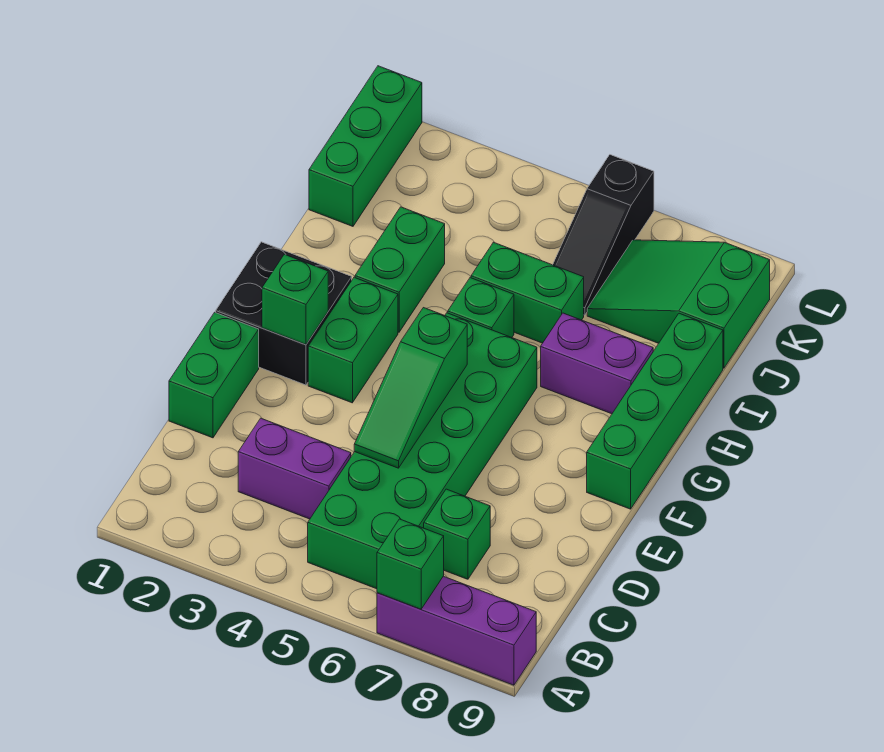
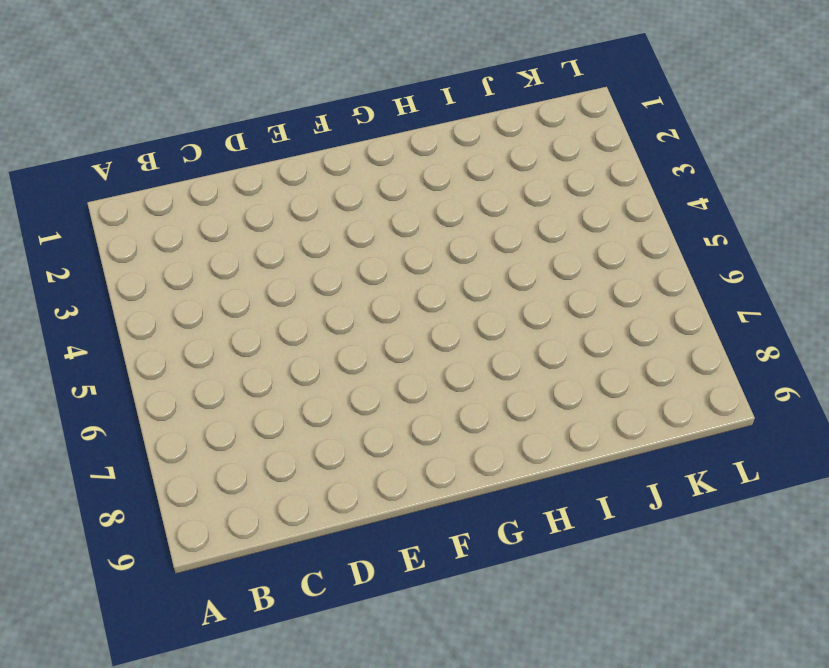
none -> purple 1x3 brick [377,576,536,685]
none -> green 2x6 brick [308,313,537,589]
none -> purple 1x2 brick [238,418,351,519]

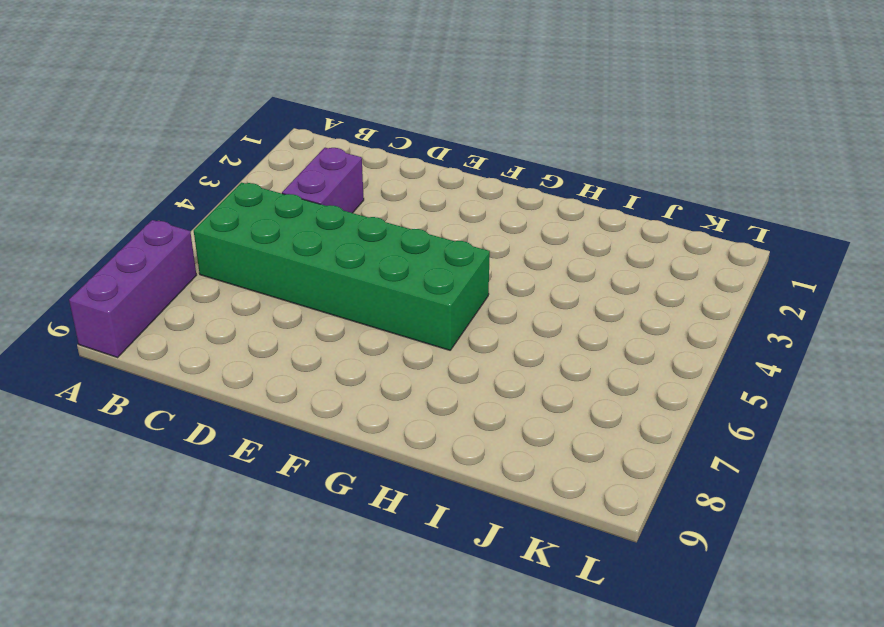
none -> green 1x1 brick [424,489,490,579]
none -> green 1x2 brick [169,312,259,438]
none -> black 2x2 brick [216,242,352,385]

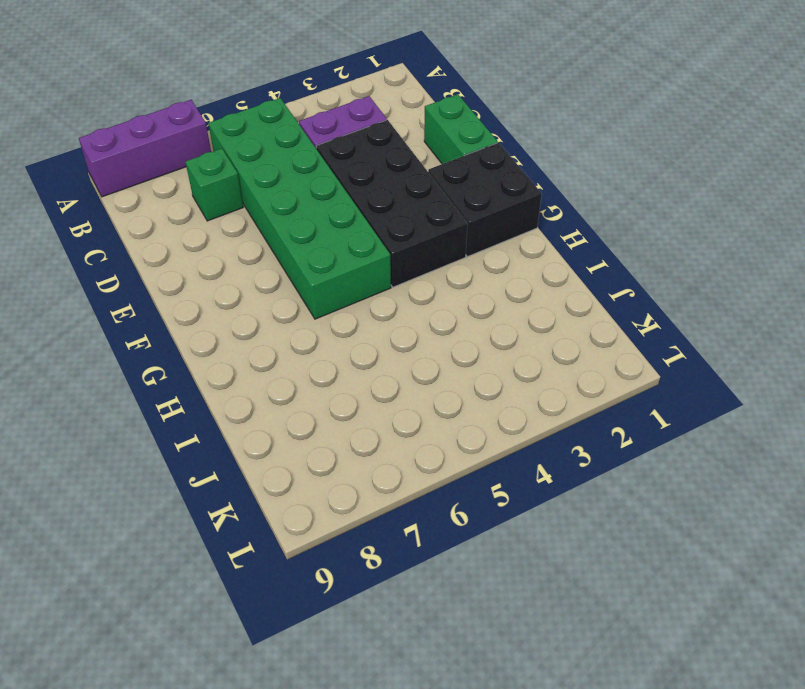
black 2x4 brick [316,120,468,287] -> green 1x2 brick [308,277,398,403]
none -> green 1x4 brick [587,313,723,509]
none -> green 1x2 brick [355,207,445,332]
none -> green 1x1 brick [448,278,514,337]

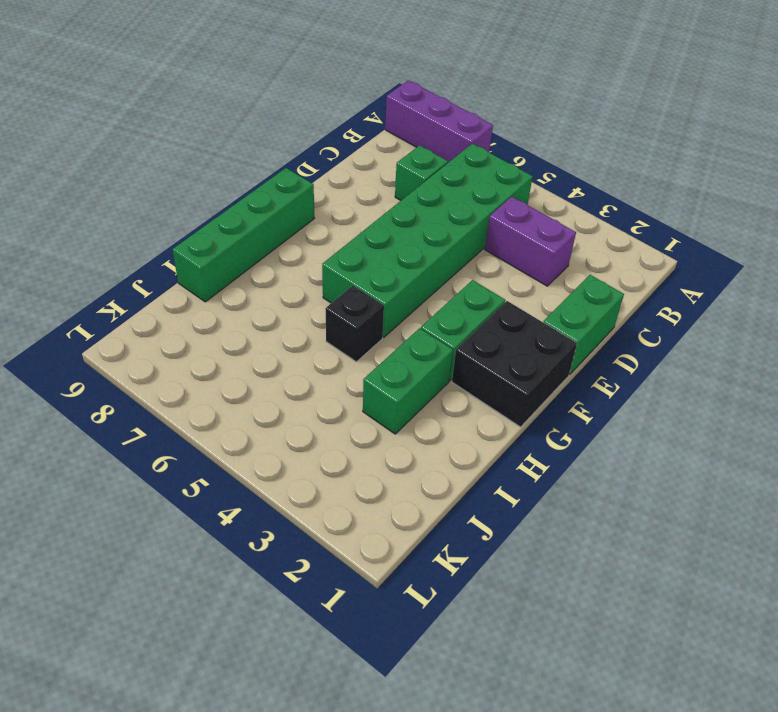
black 1x1 brick [325,286,384,362] -> green 1x1 brick [448,278,514,337]
none -> purple 1x2 brick [541,313,653,414]
none -> green 1x2 brick [471,242,584,343]
none -> green 1x3 brick [309,66,422,226]

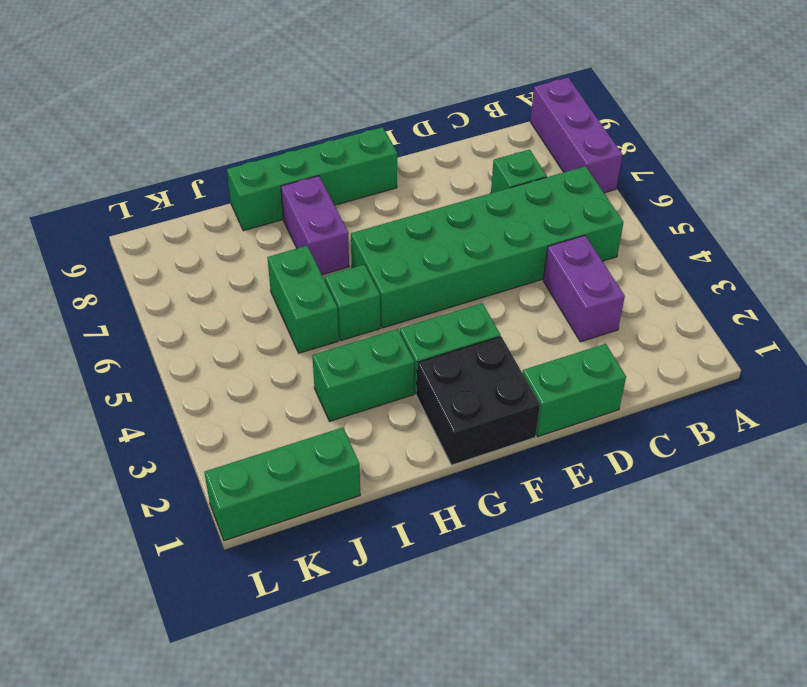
none -> black 1x3 slope [553,155,654,315]
none -> green 2x3 slope [587,240,770,368]
none -> green 1x1 brick [377,519,444,609]

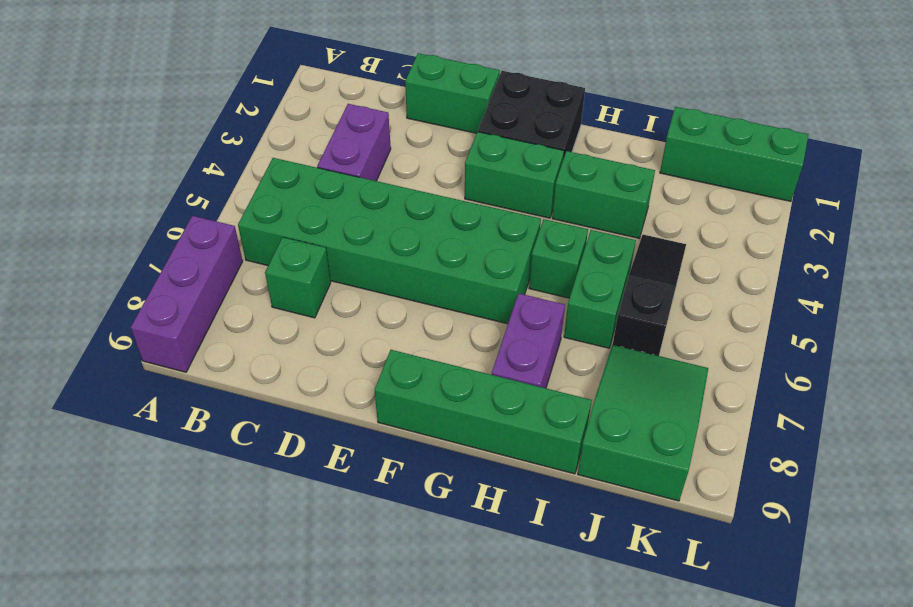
black 1x3 slope [613,235,686,356] -> black 1x3 slope turned to [553,155,654,315]
none -> green 1x1 brick [377,519,444,609]
none -> green 1x3 slope [354,308,467,468]
none -> green 1x1 brick [262,254,328,345]

